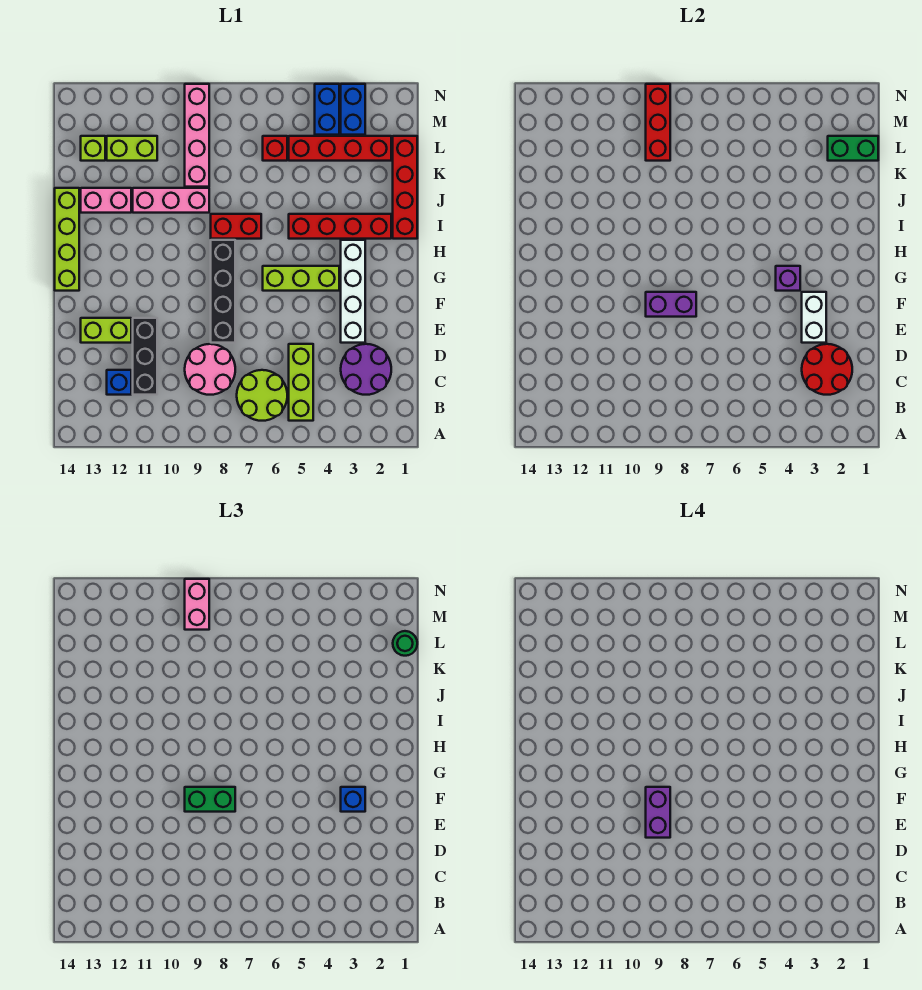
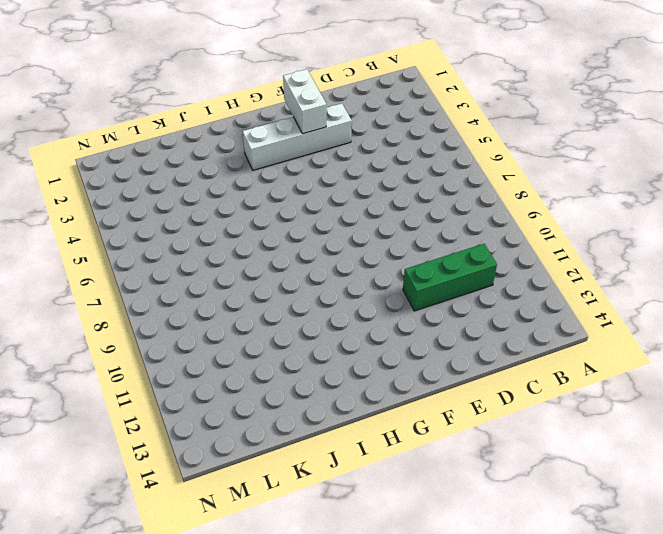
green 1x3 brick [403,244,497,311] -> black 1x3 brick [133,318,157,395]
white 1x2 brick [283,69,326,134] -> white 1x2 brick turned to [802,292,826,343]
none -> lime 1x3 brick [289,344,313,421]
none -> lime 2x2 round brick [237,370,287,421]
none -> purple 2x2 round brick [341,344,391,395]
none -> pink 2x2 round brick [185,344,235,395]

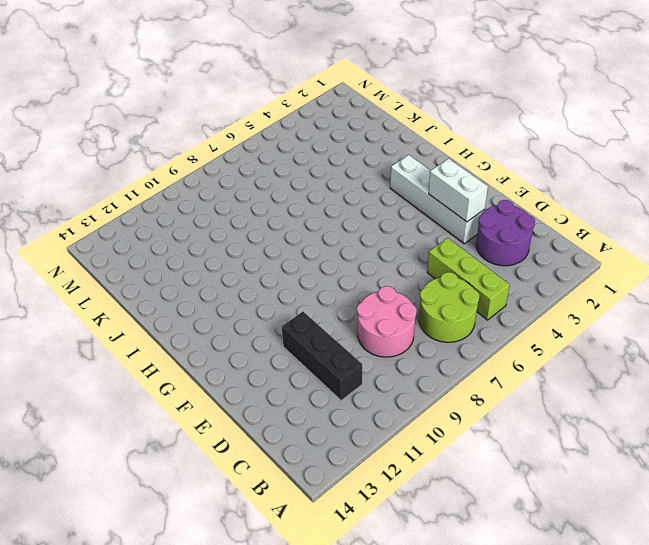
none -> blue 1x1 brick [107,370,131,395]
none -> black 1x4 brick [211,240,235,343]
none -> lime 1x2 brick [81,318,131,343]
none -> lime 1x3 brick [263,266,339,291]

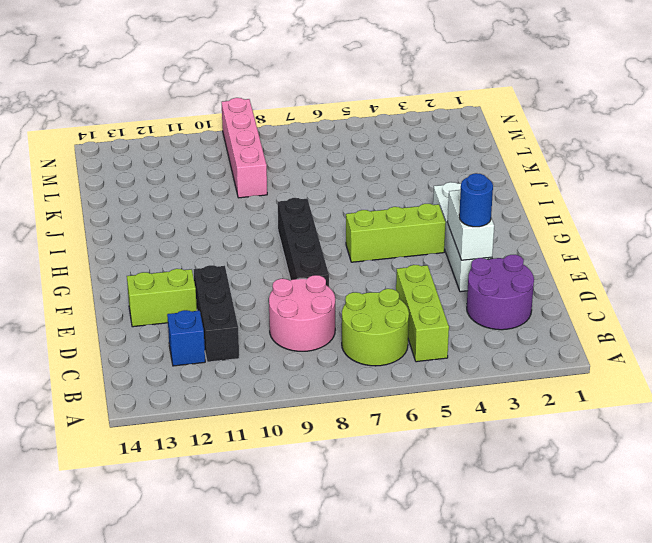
blue 1x1 round brick [459,173,493,227] -> none
none -> lime 1x4 brick [55,188,79,291]
none -> red 1x4 brick [393,136,417,239]
none -> red 1x4 brick [289,214,391,239]
none -> red 1x2 brick [211,214,261,239]

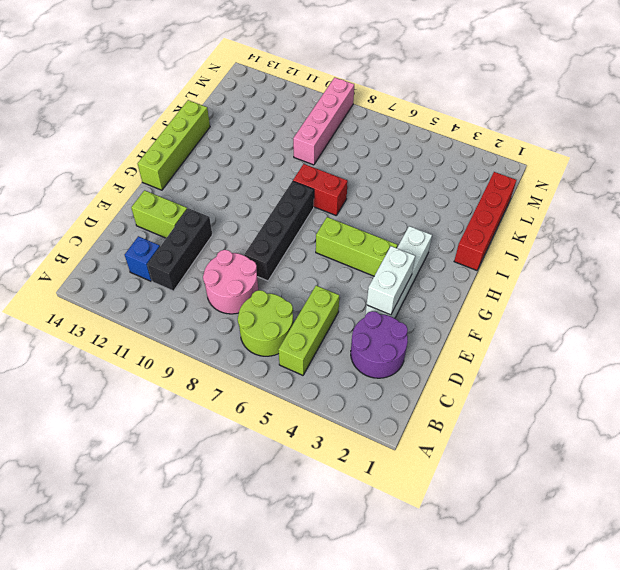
none -> red 1x4 brick [289,214,391,239]
none -> pink 1x3 brick [133,188,209,213]
none -> pink 1x2 brick [81,188,131,213]
none -> red 1x4 brick [289,136,391,161]

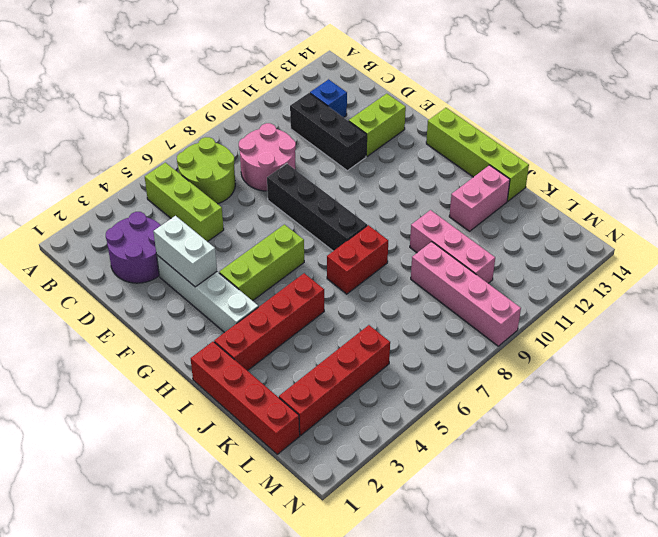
pink 1x3 brick [410,210,495,283] -> pink 1x3 brick turned to [133,188,209,213]
none -> red 1x1 brick [263,136,287,161]
none -> lime 1x2 brick [107,136,157,161]
none -> lime 1x1 brick [81,136,105,161]
none -> blue 1x2 brick [341,84,365,135]

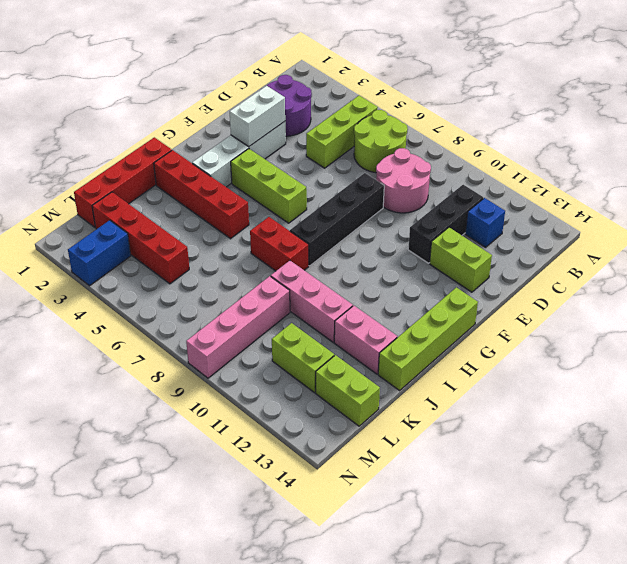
lime 1x2 brick [316,355,380,426] -> lime 1x1 brick [81,136,105,161]
none -> red 1x1 brick [263,136,287,161]
none -> blue 1x2 brick [315,84,339,135]
none -> red 2x2 round brick [802,344,852,395]
none -> purple 1x2 brick [646,292,696,317]

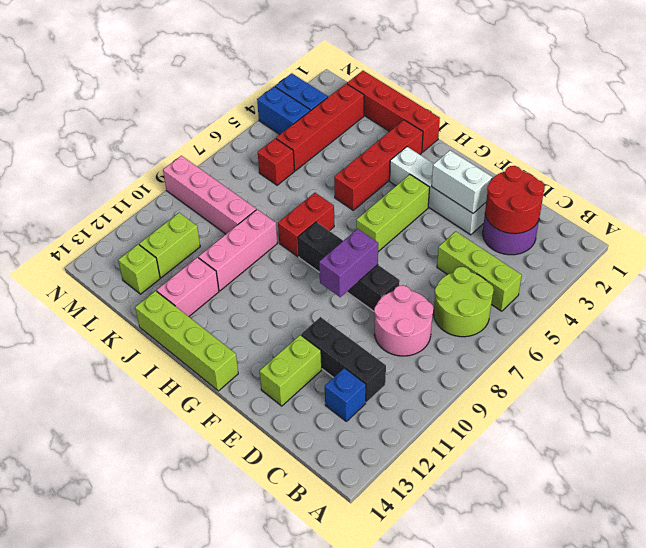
none -> purple 1x1 brick [776,266,800,291]
none -> green 1x2 brick [828,136,878,161]
none -> red 1x3 brick [646,84,670,161]
none -> blue 1x1 brick [341,787,365,812]

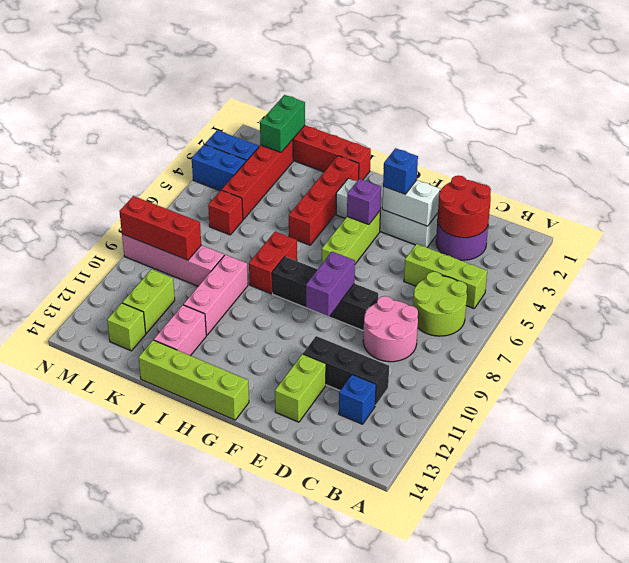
none -> green 1x2 brick [185,787,235,812]
none -> green 1x1 round brick [393,631,417,656]
none -> pink 1x2 brick [185,579,209,630]
none -> purple 1x2 brick [646,787,670,838]

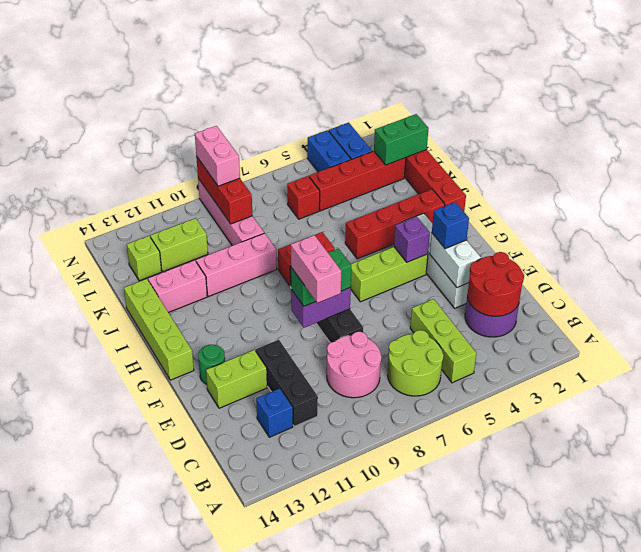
pink 1x2 brick [291,235,341,303] -> purple 1x2 brick [646,787,670,838]
green 1x1 round brick [198,345,225,384] -> green 1x1 round brick moved to [393,631,417,656]

